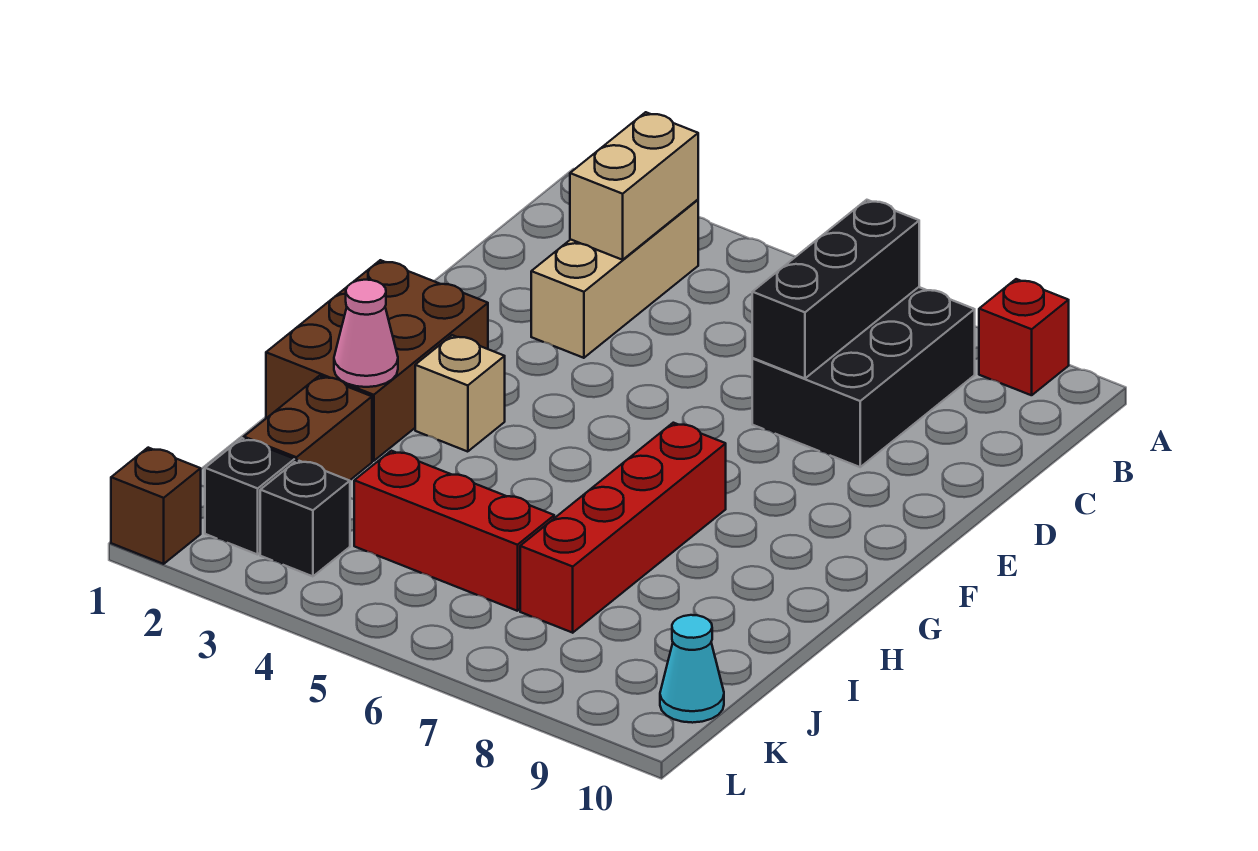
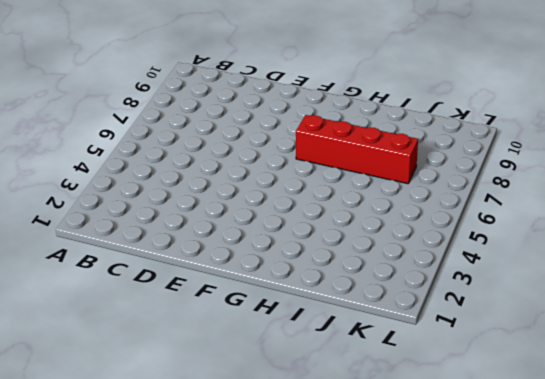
none -> red 1x1 brick [979,279,1069,395]
none -> tan 1x3 brick [531,200,698,358]
none -> black 2x3 brick [752,287,975,467]

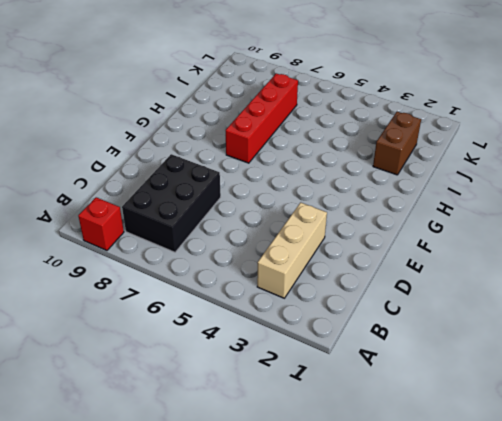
none -> brown 2x3 brick [266,260,488,461]
none -> tan 1x1 brick [415,335,505,452]
none -> red 1x3 brick [354,451,554,611]

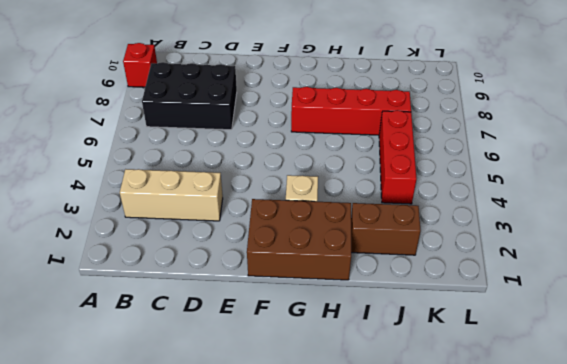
none -> black 1x1 brick [205,438,295,555]
none -> black 1x1 brick [260,460,350,576]
none -> cyan 1x1 cone [660,615,724,723]

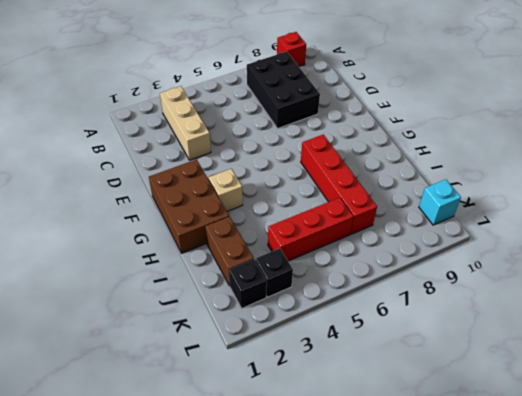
cyan 1x1 brick [419,179,461,225] -> cyan 1x1 cone [660,615,724,723]
none -> brown 1x1 brick [111,448,201,564]
none -> tan 1x2 brick [570,112,698,260]
none -> black 1x3 brick [752,200,919,378]

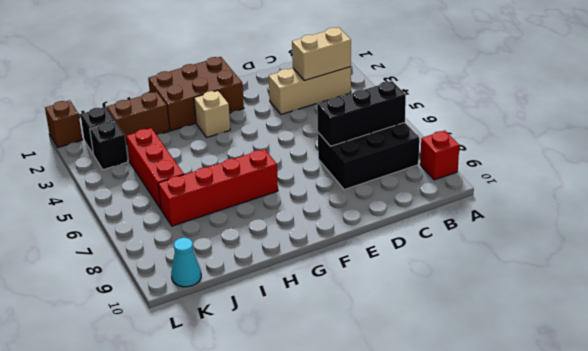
none -> pink 1x1 cone [334,280,398,387]

